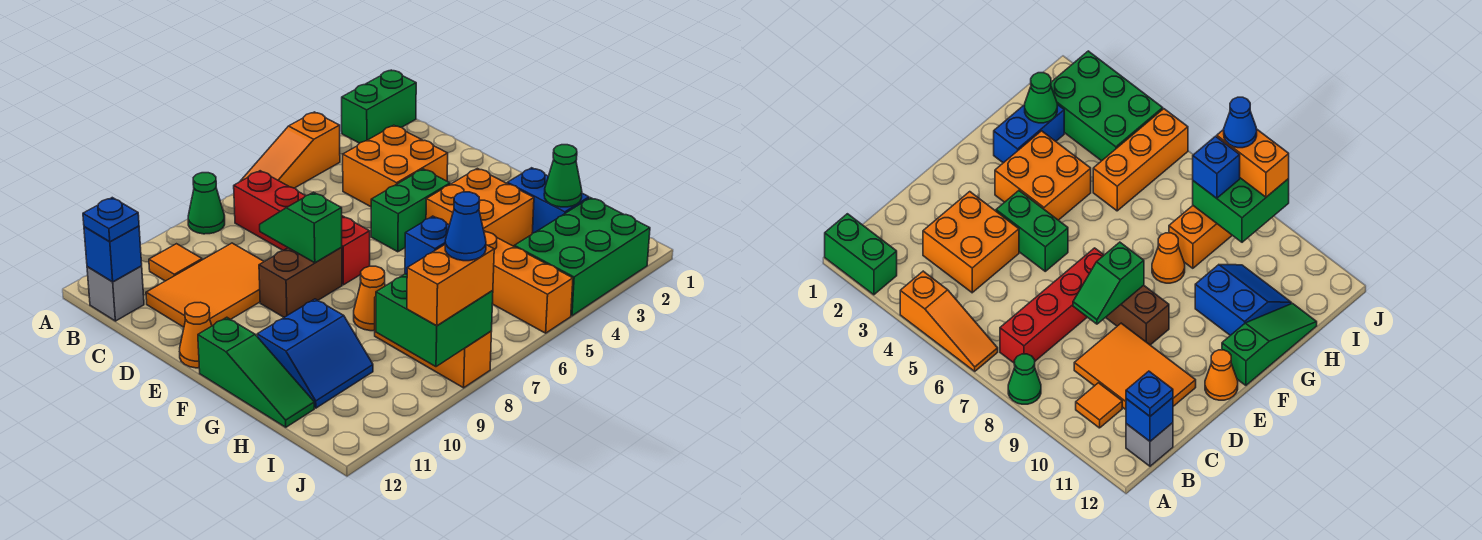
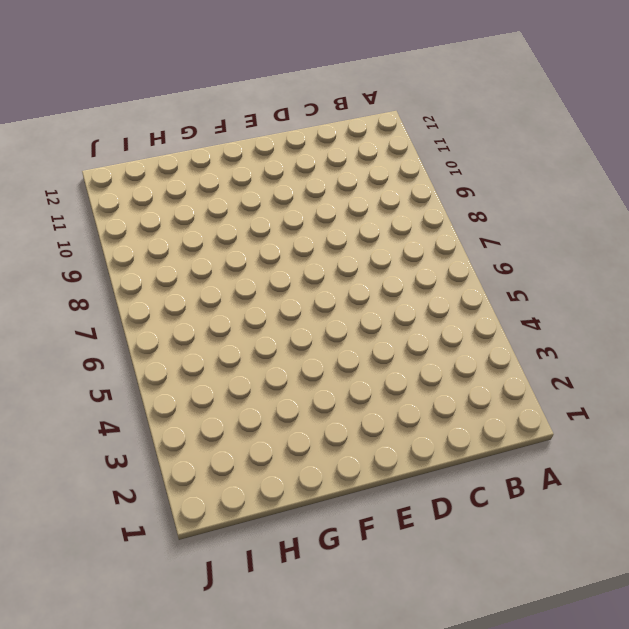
none -> green 1x2 brick [342,70,416,143]
none -> orange 1x3 slope [240,112,340,188]
none -> green 1x1 cone [188,173,225,234]

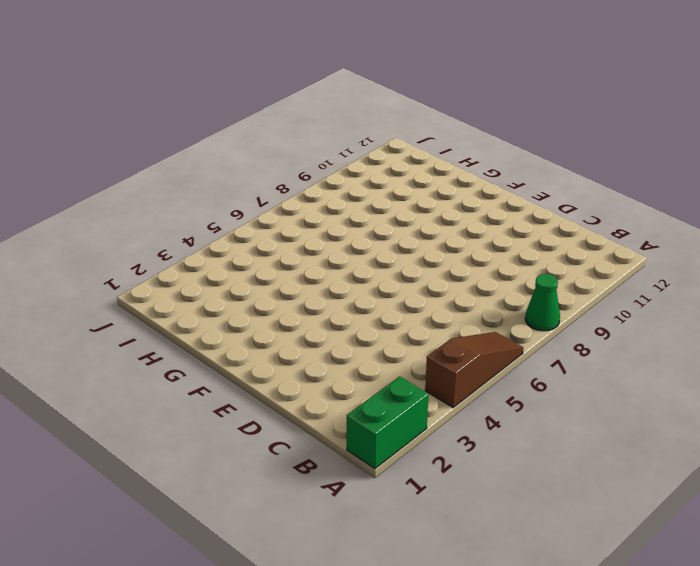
brown 1x3 slope [425,332,523,407] -> orange 1x3 slope [240,112,340,188]
none -> red 1x4 brick [234,171,370,285]
none -> orange 1x1 tile [149,244,202,281]
none -> grey 1x1 brick [87,266,144,321]

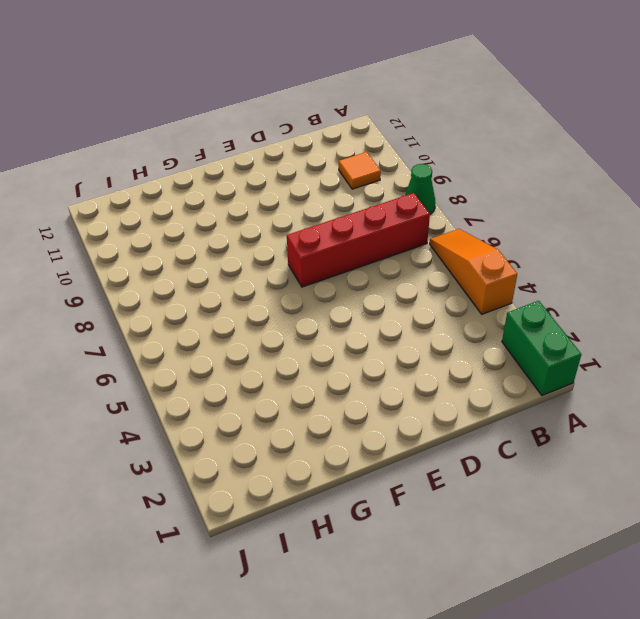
none -> grey 1x1 brick [87,266,144,321]
none -> orange 2x2 brick [343,125,448,207]
none -> orange 2x3 tile [146,243,264,327]

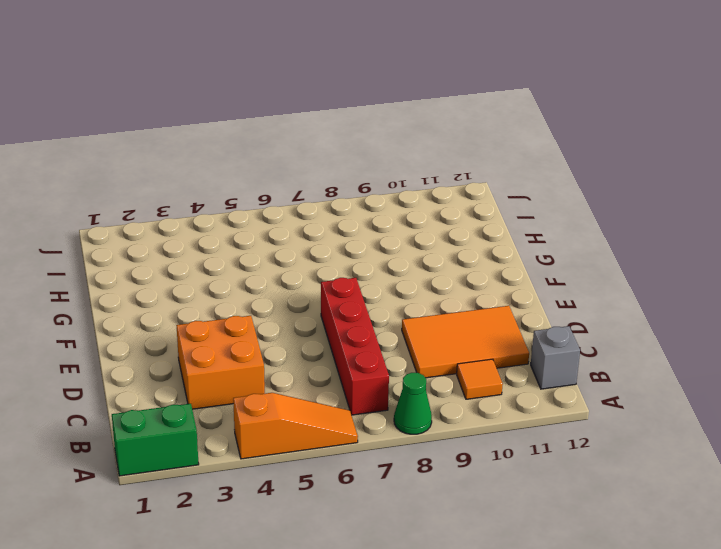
none -> green 1x2 brick [371,169,450,252]
none -> brown 1x2 brick [259,247,342,317]
none -> orange 1x1 cone [180,302,212,368]

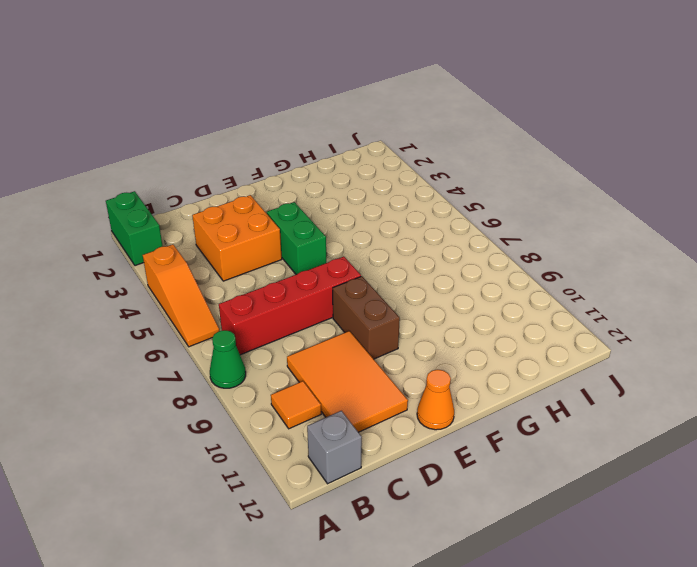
none -> orange 2x2 brick [426,168,534,246]
none -> green 1x3 slope [198,317,314,427]
none -> blue 1x2 brick [507,168,589,233]

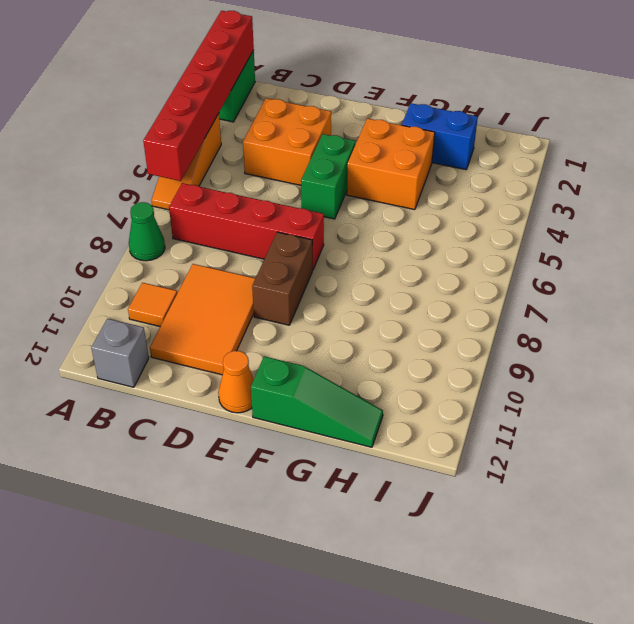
red 1x6 brick [143,11,254,181] -> none
none -> orange 1x1 cone [354,266,385,331]
none -> blue 2x2 slope [257,299,373,408]
none -> orange 1x3 brick [484,231,573,333]

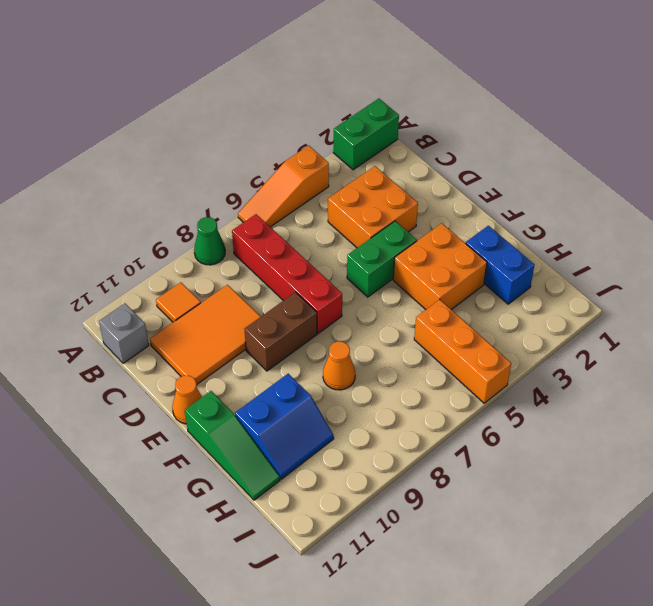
none -> orange 1x3 brick [375,297,492,388]
none -> green 2x3 brick [514,198,650,316]
none -> blue 1x1 brick [84,226,142,282]

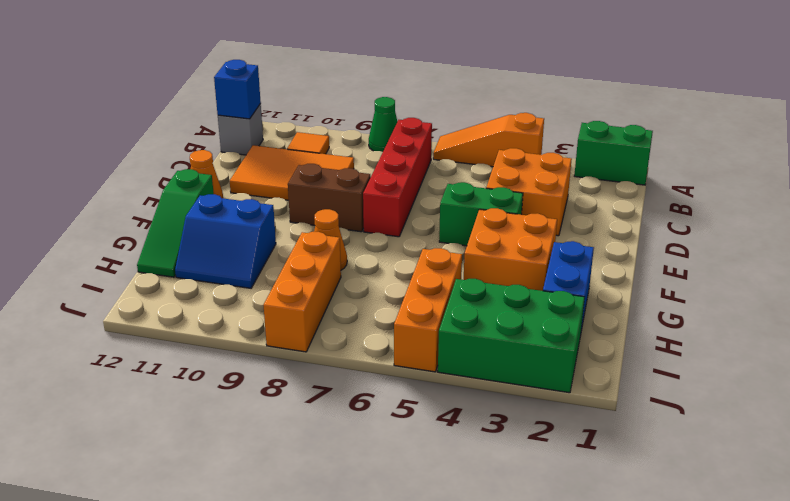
none -> green 1x2 slope [260,192,342,263]
none -> green 1x1 cone [544,145,582,207]
none -> green 2x2 brick [376,274,493,367]

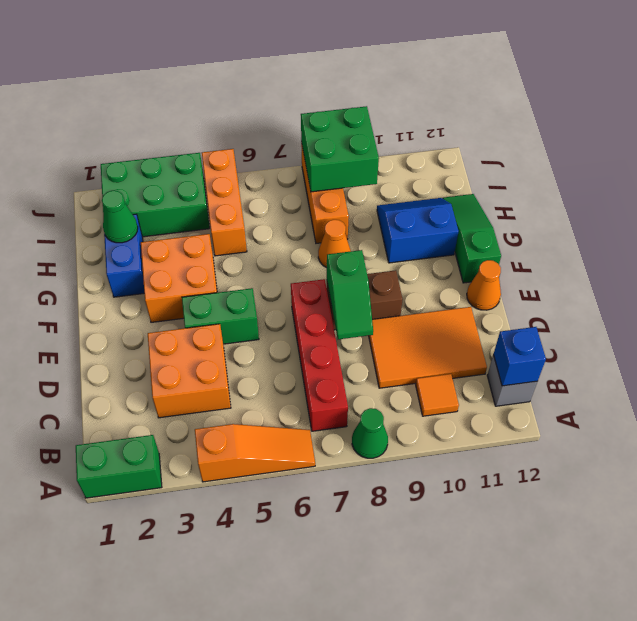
none -> blue 1x1 plate [83,198,139,242]
none -> blue 1x1 brick [405,216,449,274]
none -> orange 1x2 brick [407,245,494,326]

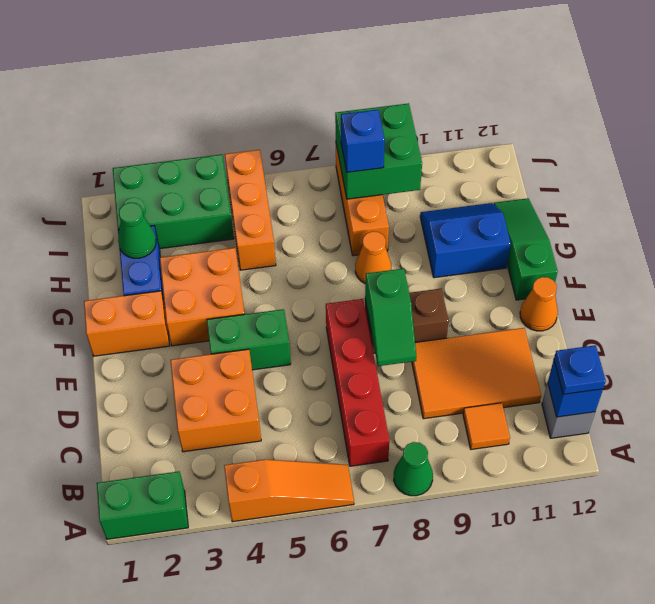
orange 1x2 brick [84,291,170,356] -> orange 1x2 brick moved to [407,245,494,326]
none -> blue 1x1 cone [445,192,486,261]

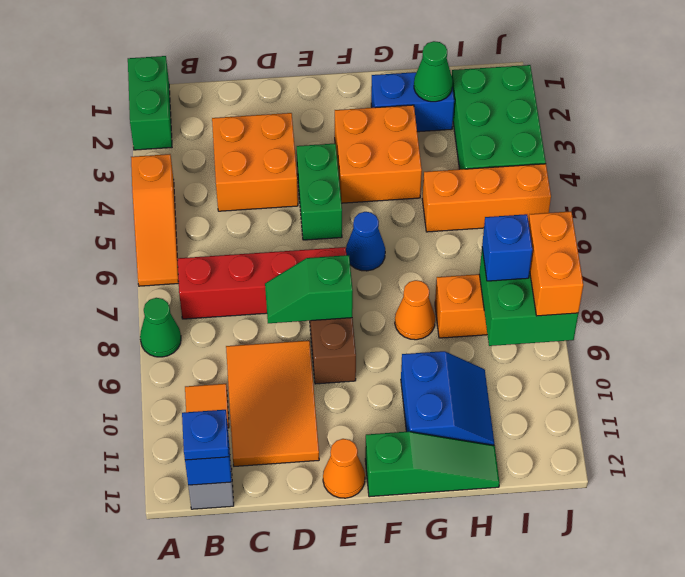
blue 1x1 cone [346,212,385,271] -> blue 1x1 cone moved to [445,192,486,261]

